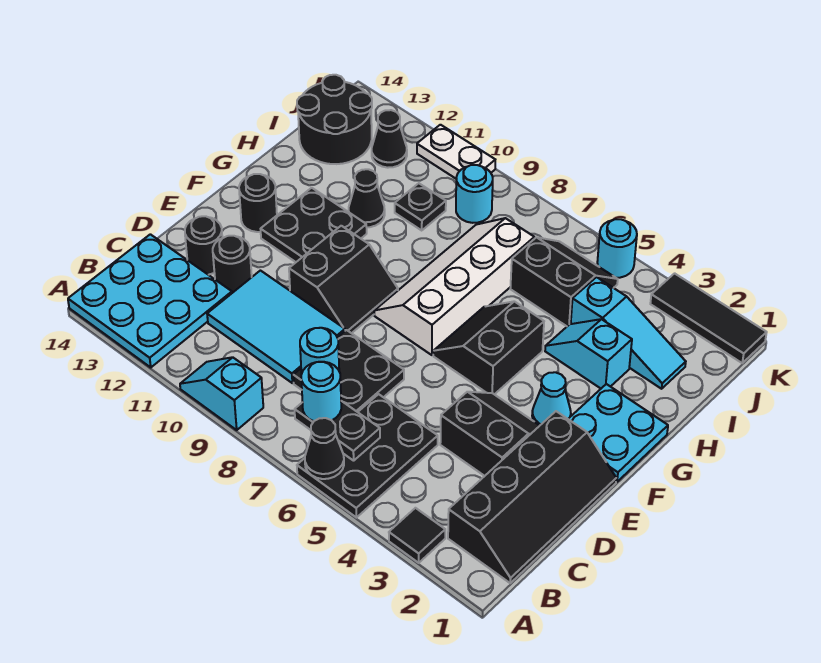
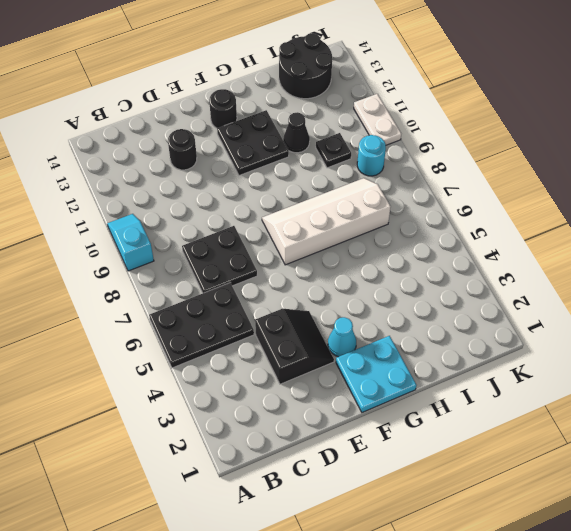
none -> black 1x1 tile [389,508,445,563]
none -> cyan 3x3 plate [68,234,232,367]
none -> black 2x4 slope [448,411,616,583]
none -> cyan 2x3 tile [207,271,345,383]

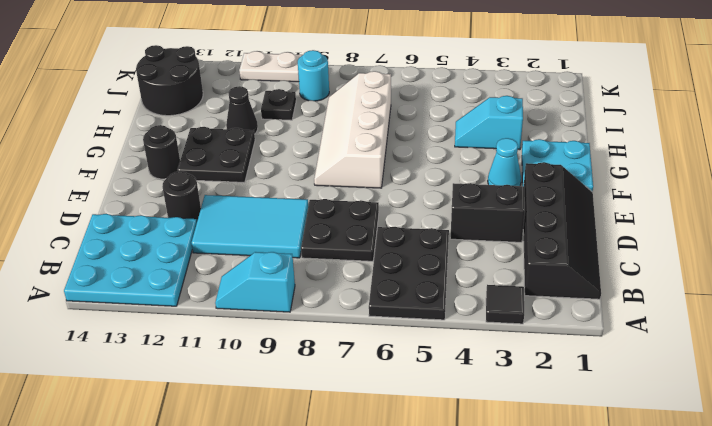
none -> black 1x1 round brick [185,216,222,275]
none -> black 2x2 slope [289,226,398,333]
none -> black 2x2 slope [433,301,544,394]
none -> cyan 1x3 slope [571,277,686,389]

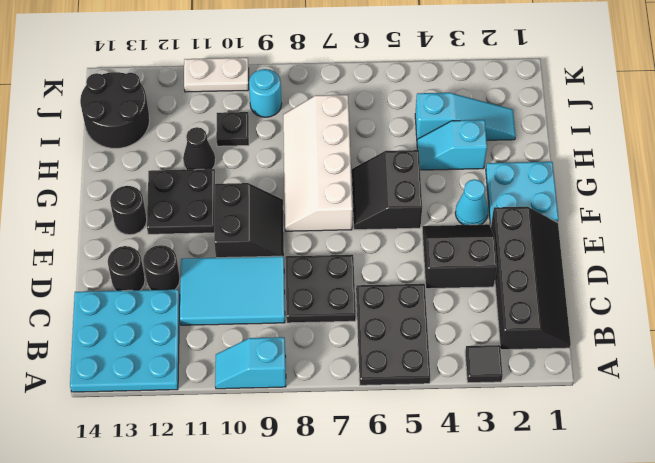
none -> black 2x2 slope [510,237,618,326]
none -> black 1x1 cone [372,110,407,168]
none -> black 1x3 tile [650,273,767,363]
none -> cyan 1x1 round brick [597,219,637,278]

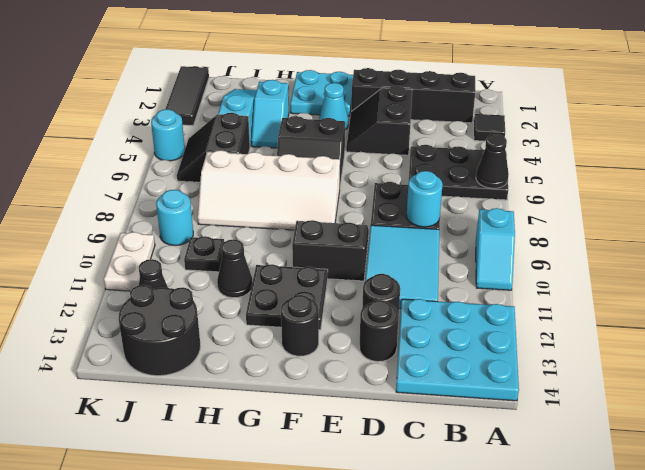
none -> black 1x2 plate [295,401,380,461]
none -> cyan 1x1 round brick [301,362,341,421]

